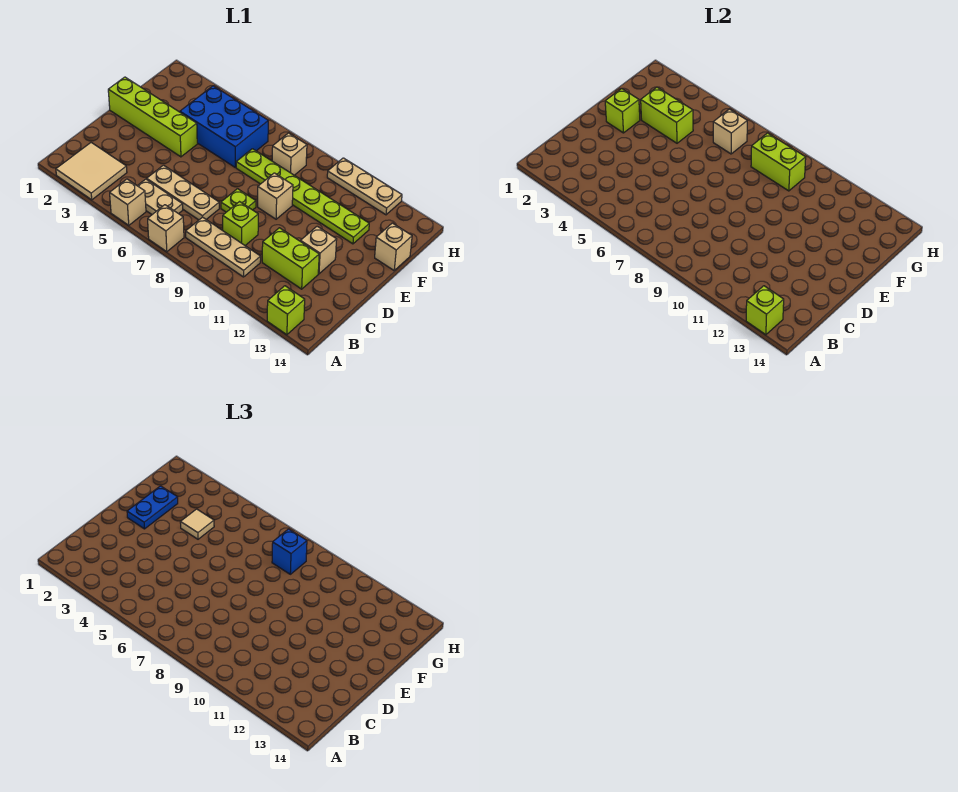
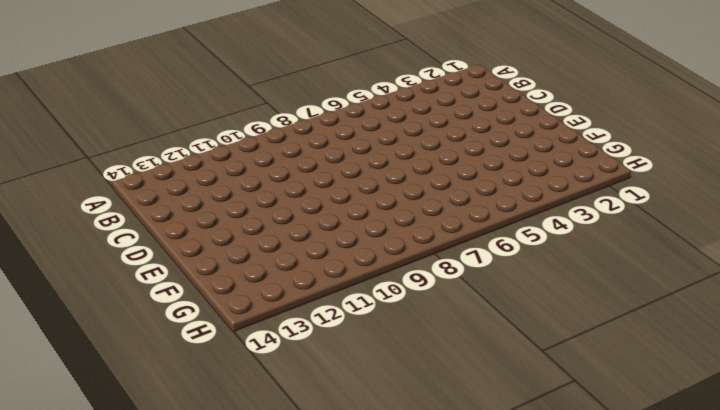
none -> tan 2x2 tile [56,143,127,200]
none -> tan 1x1 brick [110,179,146,225]
none -> tan 1x1 brick [148,205,184,252]

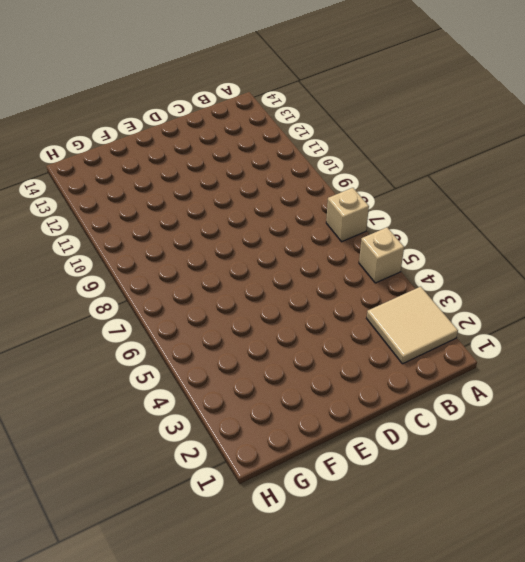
none -> lime 1x1 brick [267,286,305,335]
none -> tan 1x2 plate [137,179,183,214]
none -> tan 1x3 plate [186,217,261,277]

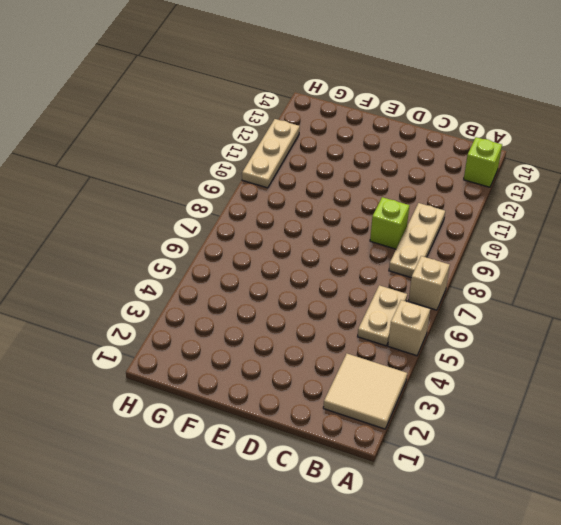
none -> tan 1x3 plate [147,165,219,220]
none -> lime 1x2 brick [262,228,319,289]
none -> lime 1x1 plate [221,189,256,212]

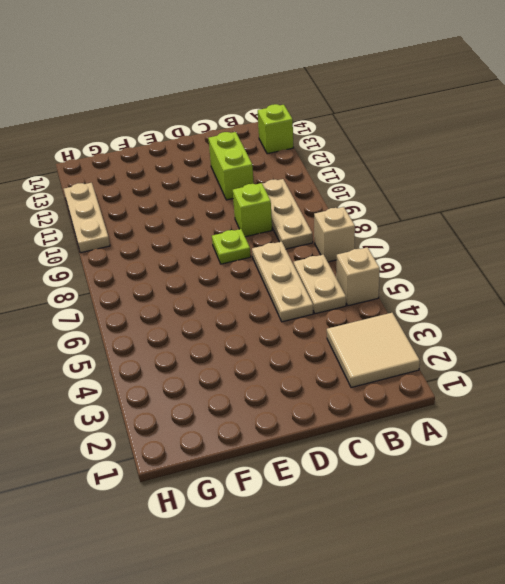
none -> tan 1x1 brick [300,226,337,274]
none -> lime 1x4 brick [108,77,197,157]
none -> tan 1x1 brick [258,173,293,219]

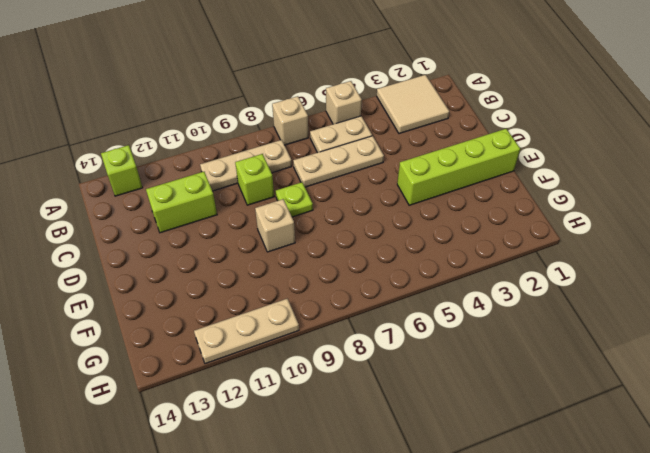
none -> tan 1x1 brick [300,226,337,274]
none -> blue 2x3 brick [180,86,268,167]
none -> lime 1x6 plate [236,149,369,244]

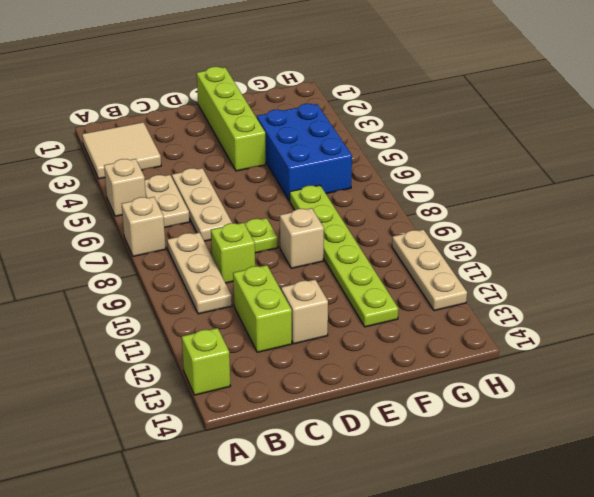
none -> tan 1x1 brick [375,223,412,270]
none -> tan 1x1 brick [272,133,307,175]
none -> lime 1x1 brick [746,286,784,335]

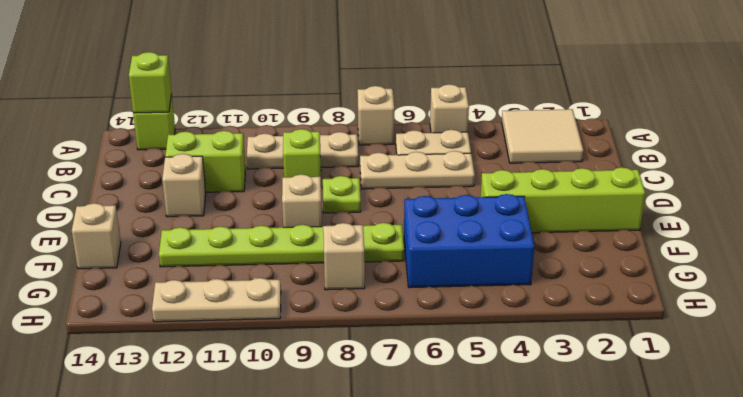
none -> lime 1x1 brick [605,89,640,133]
none -> lime 1x2 brick [641,87,693,143]
none -> tan 1x1 brick [713,109,747,154]

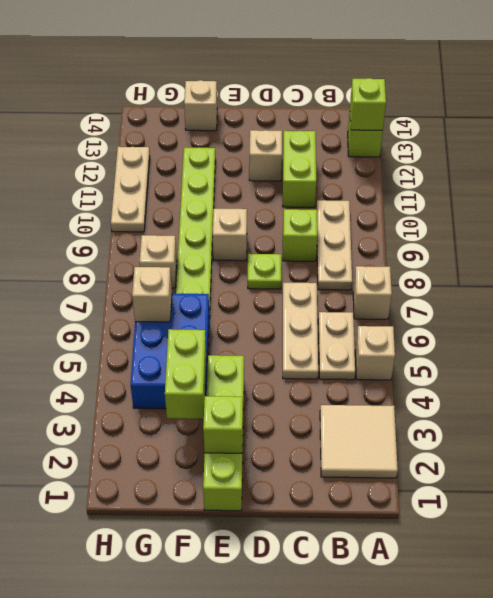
none -> lime 1x2 brick [751,133,806,191]
none -> blue 1x2 plate [127,486,178,529]
none -> tan 1x1 tile [180,509,214,539]

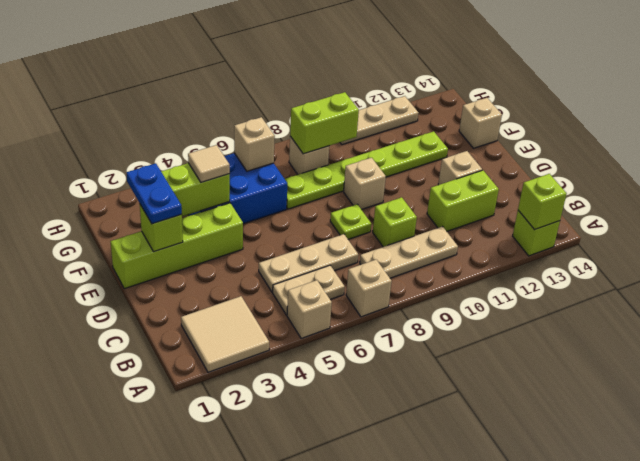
none -> blue 1x1 brick [272,529,307,574]

